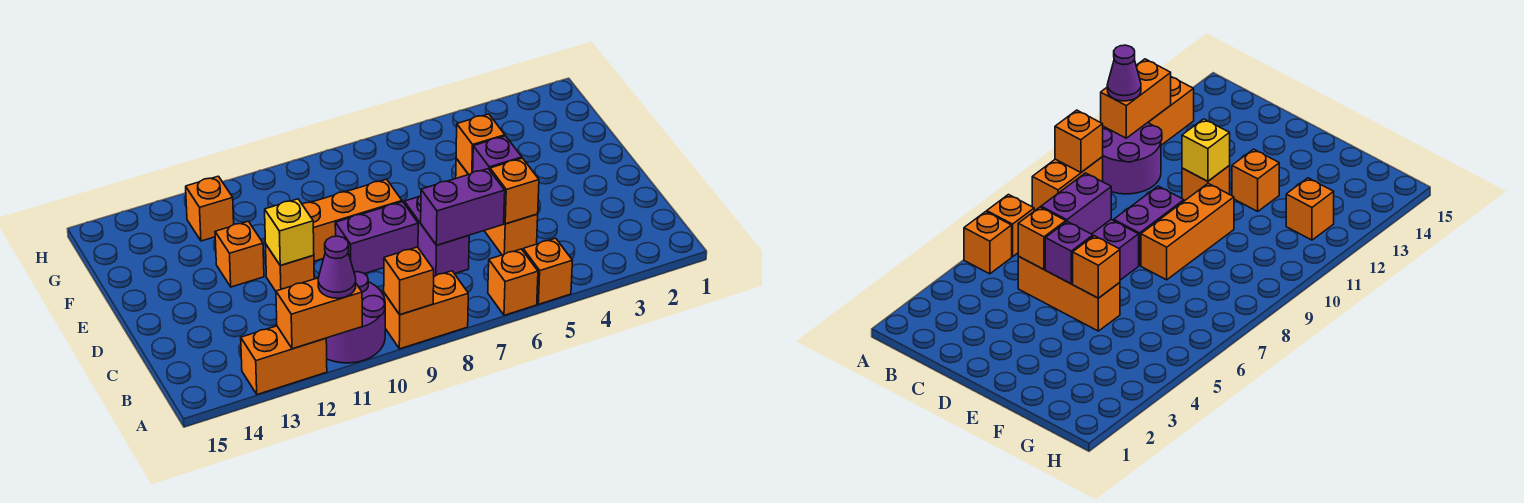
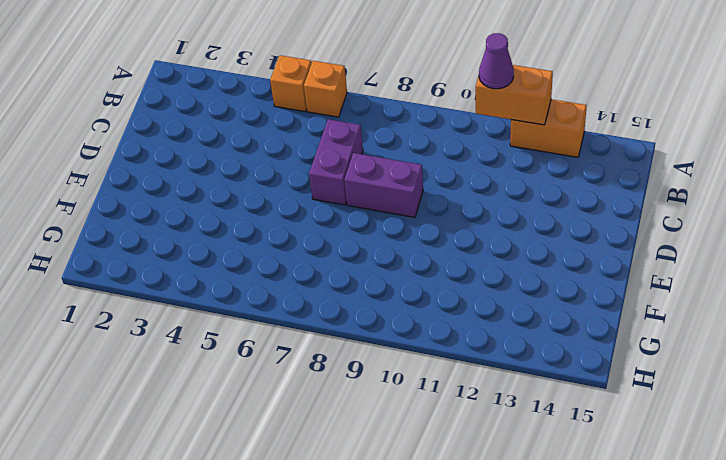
none -> orange 1x2 brick [384,271,468,349]
none -> purple 2x2 round brick [326,272,385,363]
none -> orange 1x3 brick [456,158,538,255]

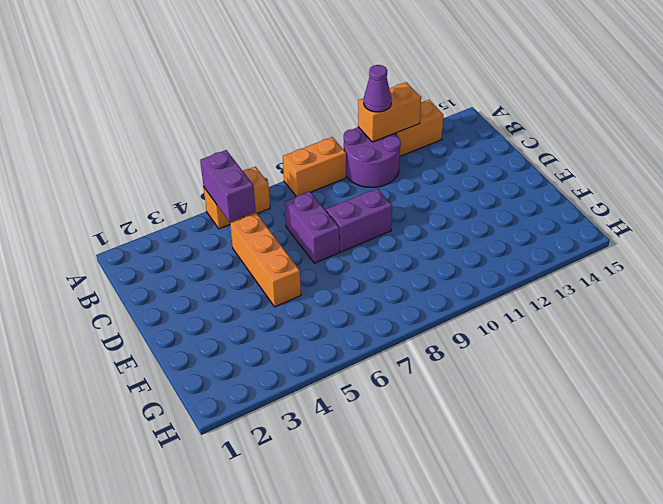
purple 1x2 brick [200,150,256,222] -> purple 1x2 brick turned to [421,169,505,245]
none -> orange 1x1 brick [266,245,314,291]
none -> orange 1x3 brick [302,179,402,261]
none -> orange 1x1 brick [215,221,264,287]

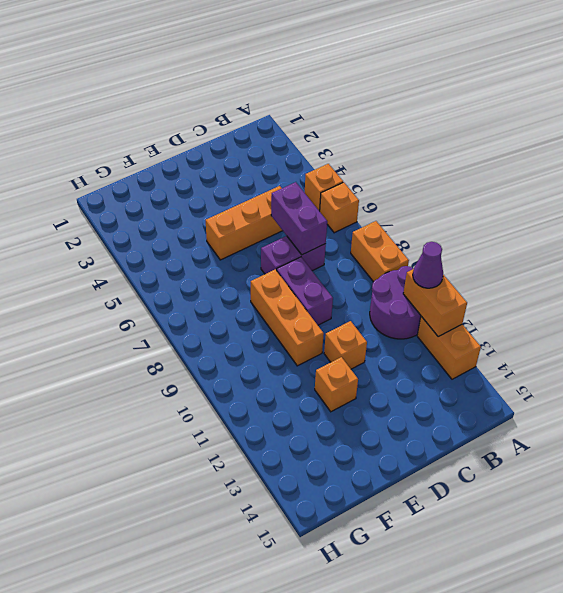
none -> orange 1x1 brick [186,176,234,241]
none -> orange 1x1 brick [384,247,434,315]
none -> orange 1x1 brick [490,158,539,224]

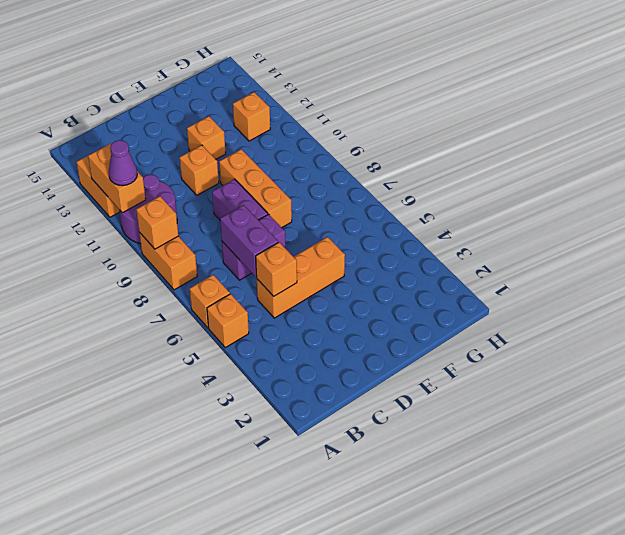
none -> purple 1x1 brick [473,136,522,172]
none -> yellow 1x1 brick [265,199,314,265]
none -> orange 1x1 brick [456,114,505,175]

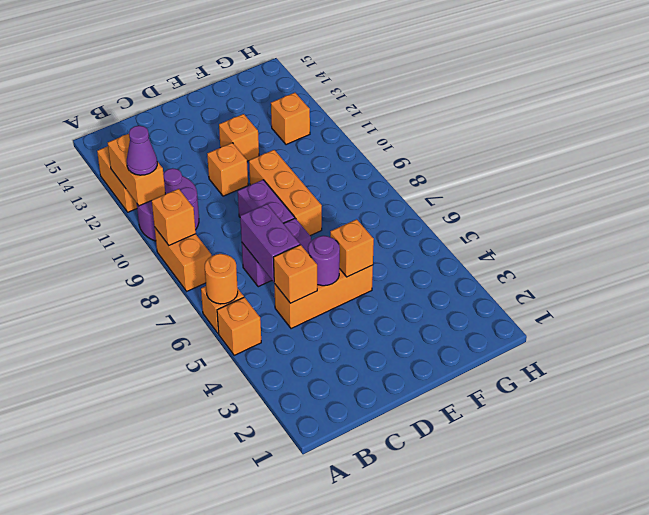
orange 1x1 round brick [205,254,238,304] -> none
purple 1x1 round brick [308,236,340,286] -> purple 1x1 brick [473,136,522,172]
none -> yellow 1x1 brick [265,199,314,265]

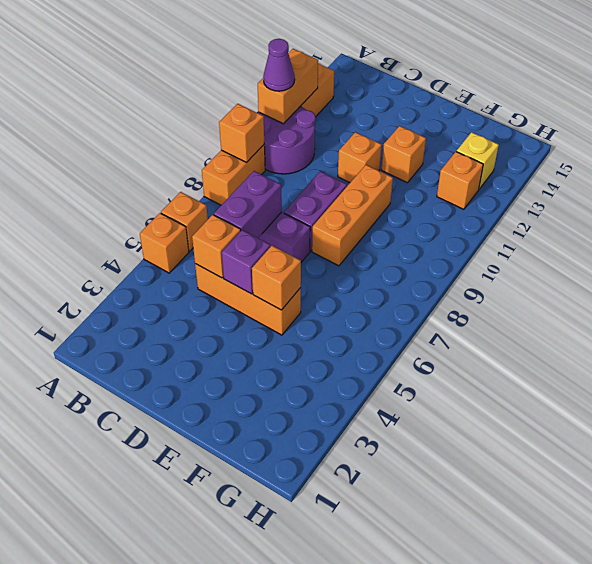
yellow 1x1 brick [456,132,499,189] -> yellow 1x1 brick moved to [265,199,314,265]

